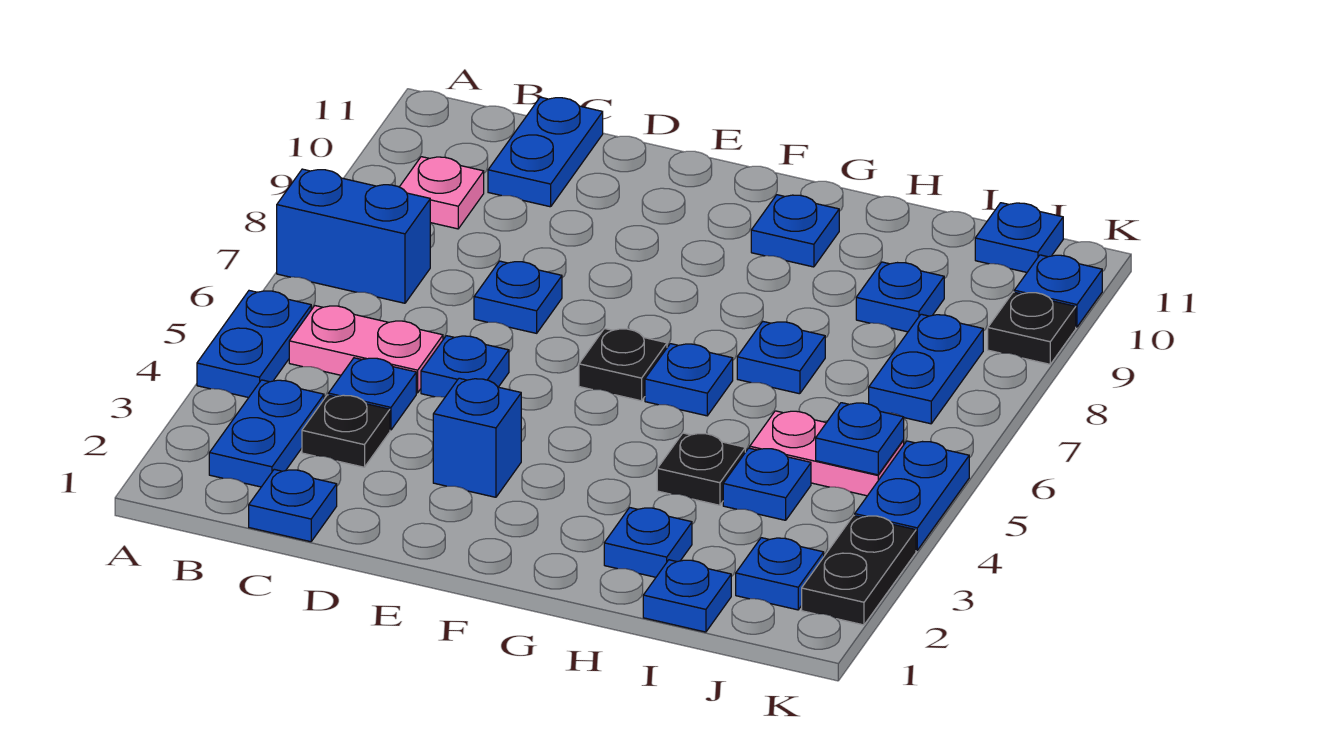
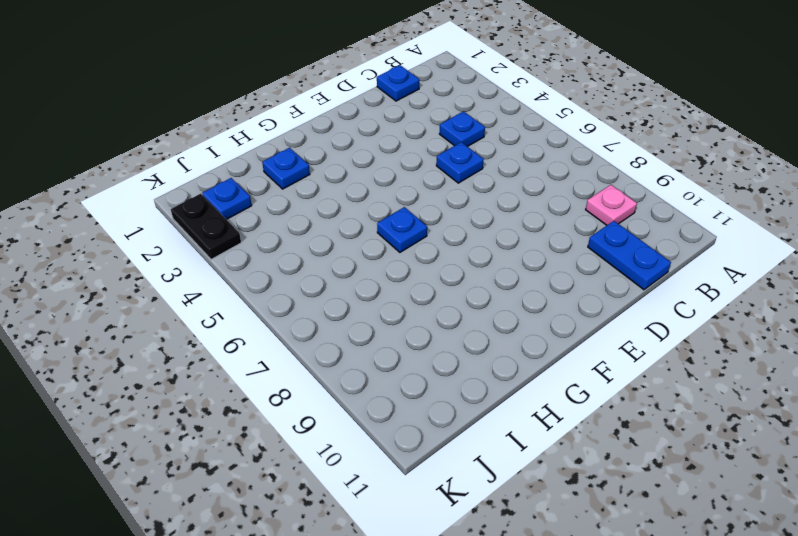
none -> blue 1x2 plate [197,291,311,398]
none -> blue 1x2 brick [277,169,430,303]
none -> blue 1x2 plate [209,380,324,487]
none -> pink 1x2 plate [289,306,443,393]

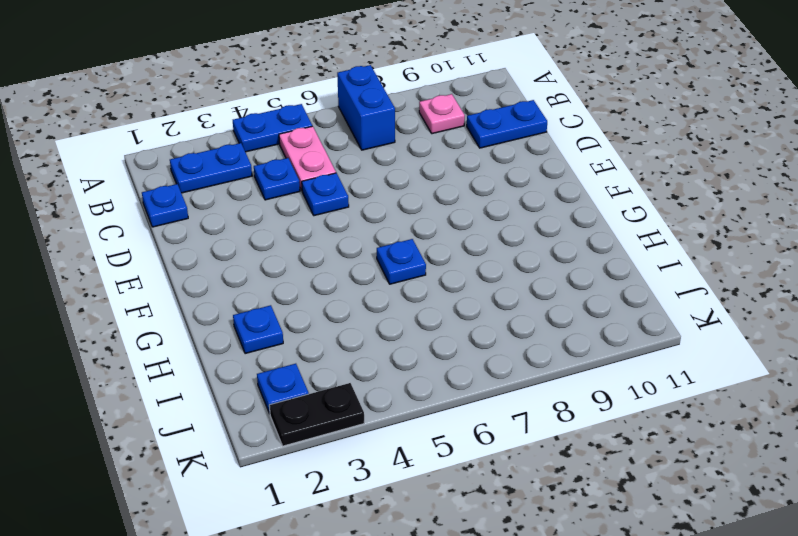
none -> black 1x1 plate [302,395,390,467]
none -> blue 1x1 plate [474,261,562,333]
none -> blue 1x1 brick [433,378,521,497]
none -> black 1x1 plate [579,329,667,401]

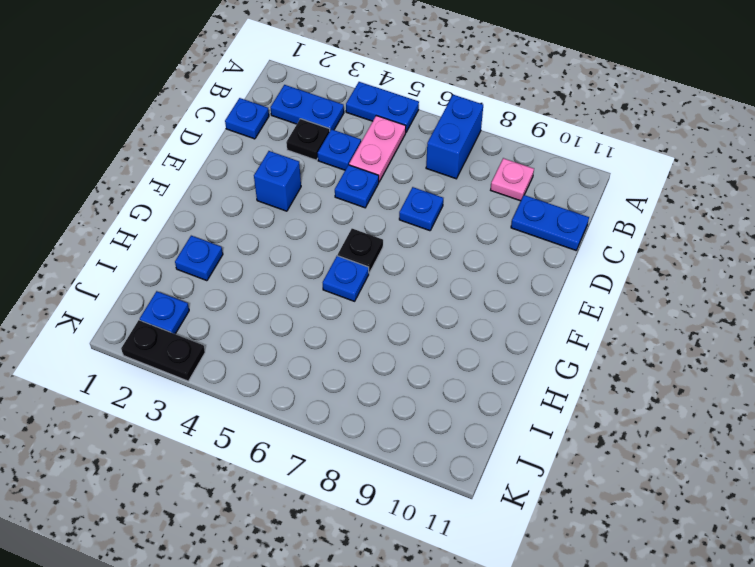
none -> blue 1x1 plate [751,195,839,267]
none -> black 1x1 plate [657,433,745,505]
none -> blue 1x1 plate [737,322,825,394]
none -> blue 1x1 plate [643,560,731,632]

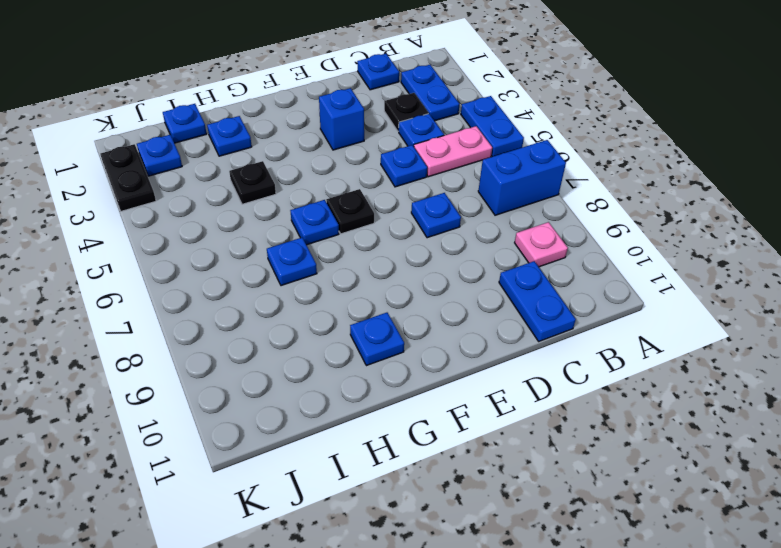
none -> blue 1x1 plate [723,448,811,520]
none -> pink 1x2 plate [750,411,904,496]
none -> blue 1x1 plate [856,262,944,332]
none -> blue 1x2 plate [869,314,983,424]

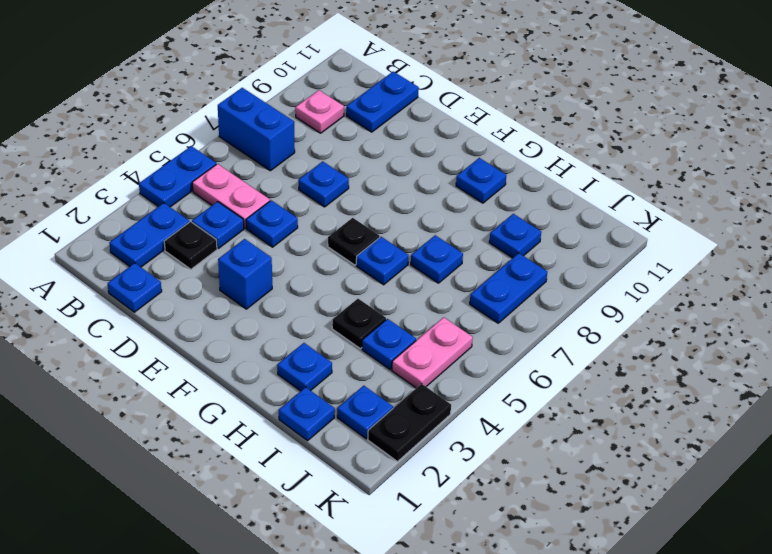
pink 1x2 plate [392,317,473,388] -> pink 1x2 plate turned to [750,411,904,496]
none -> blue 1x1 plate [975,203,1063,272]
none -> blue 1x2 plate [855,441,969,550]
none -> black 1x1 plate [988,292,1076,364]
none -> blue 1x1 plate [1014,255,1102,327]

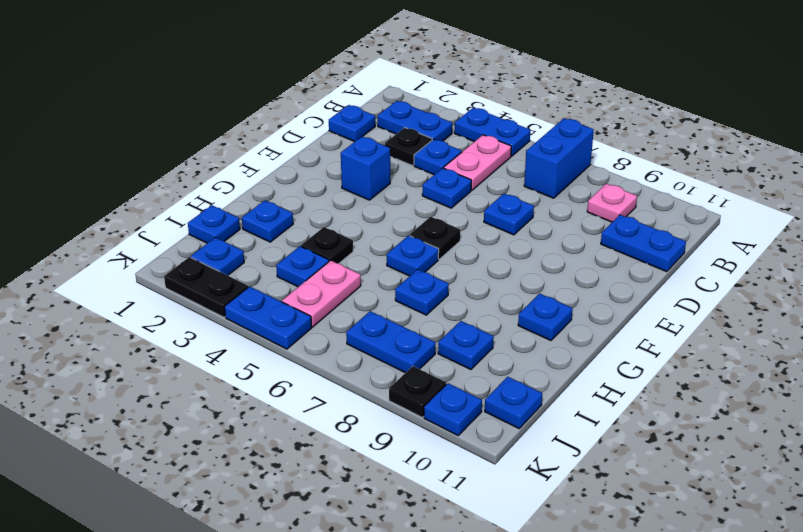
none -> blue 1x1 plate [816,403,904,475]

